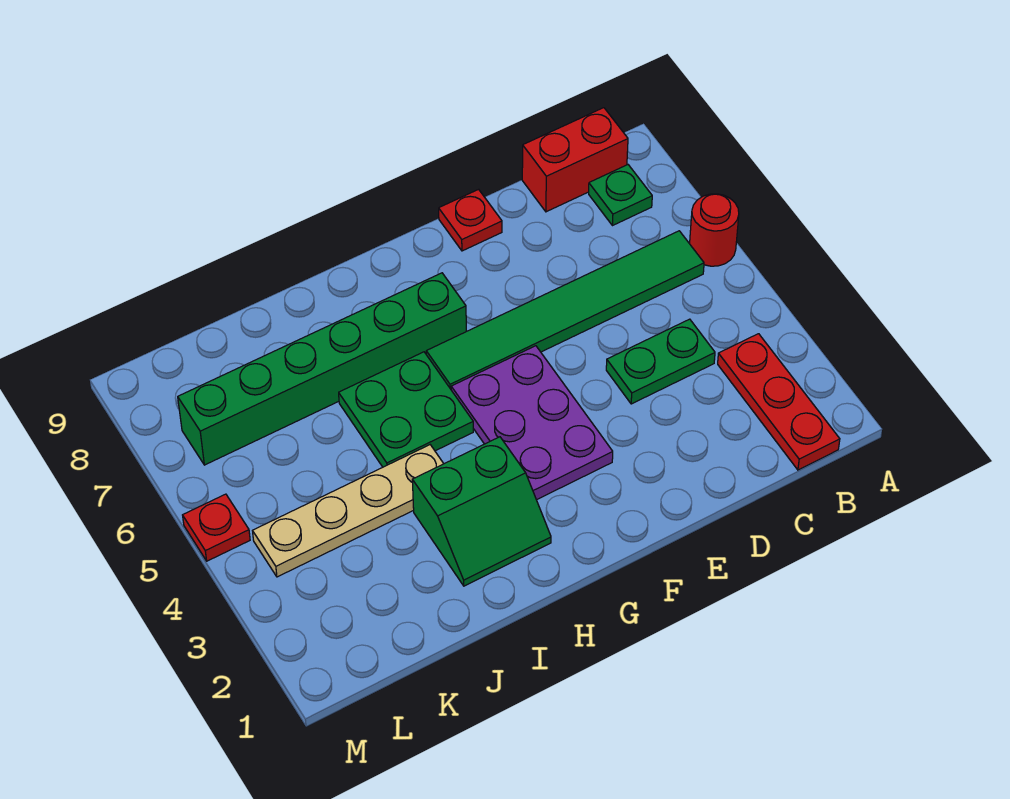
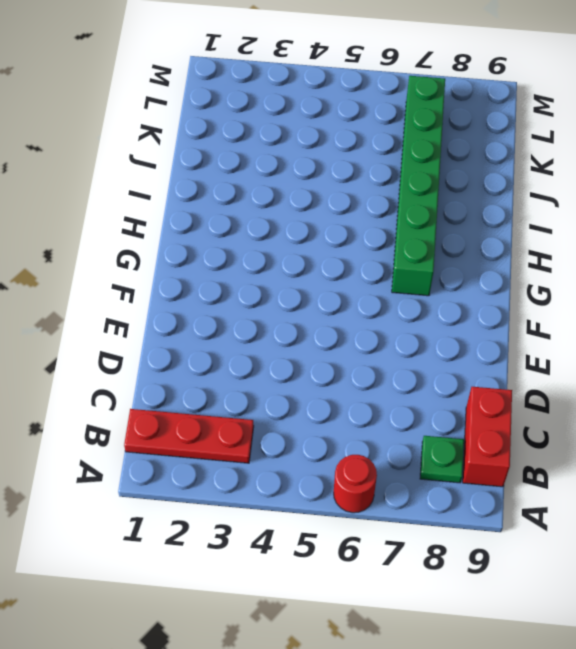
none -> green 1x6 tile [426,231,704,389]
none -> green 1x2 plate [606,319,715,404]
none -> red 1x1 plate [439,189,502,251]

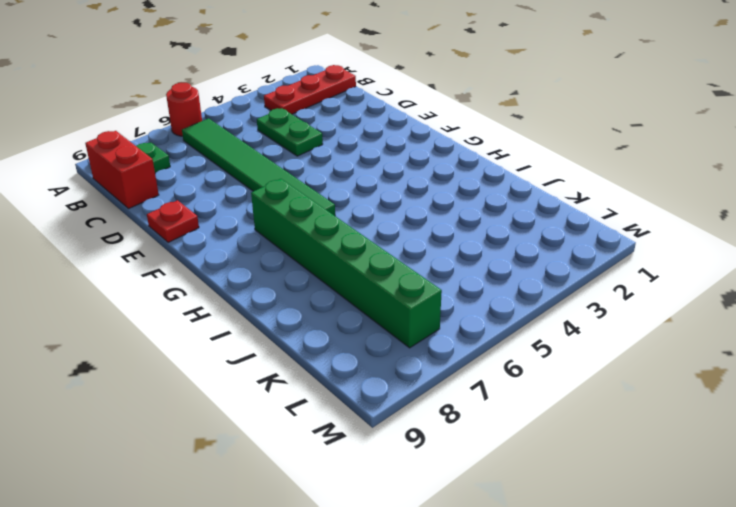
none -> purple 2x3 plate [451,346,613,500]
none -> green 2x2 slope [412,437,551,586]
none -> green 2x2 plate [339,352,473,467]

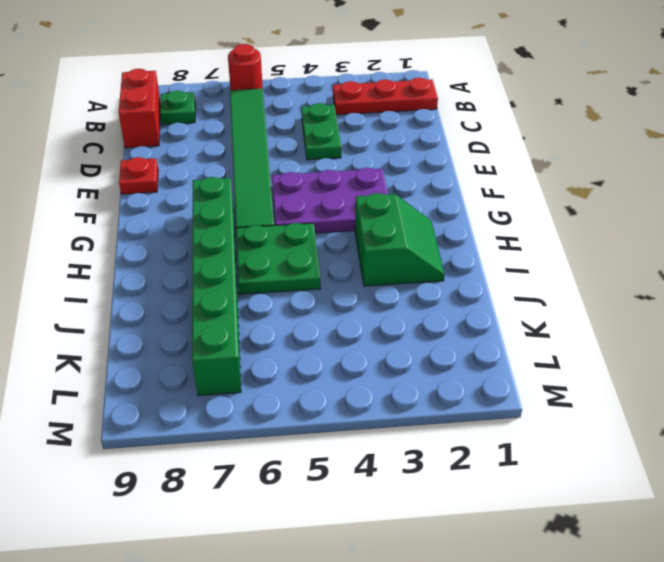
none -> tan 1x4 plate [253,445,444,577]
none -> red 1x1 plate [183,494,250,561]

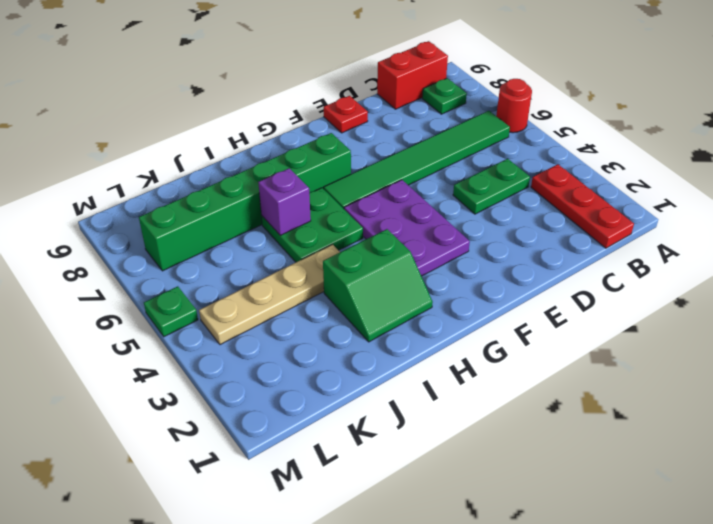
purple 1x1 brick [258,168,311,235] -> none
green 1x1 plate [144,286,198,337] -> red 1x1 plate [183,494,250,561]

